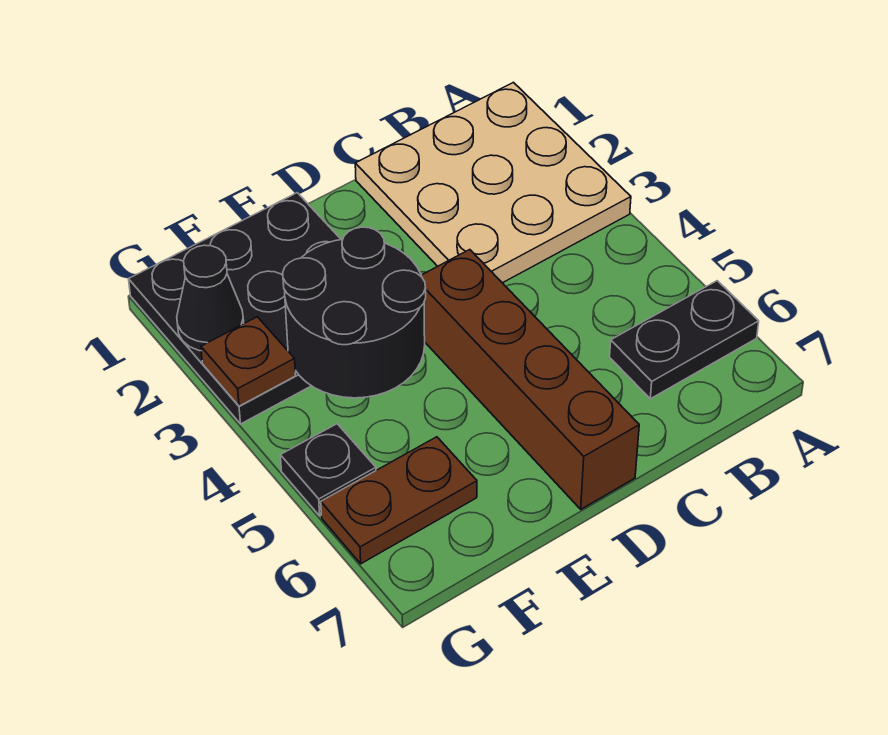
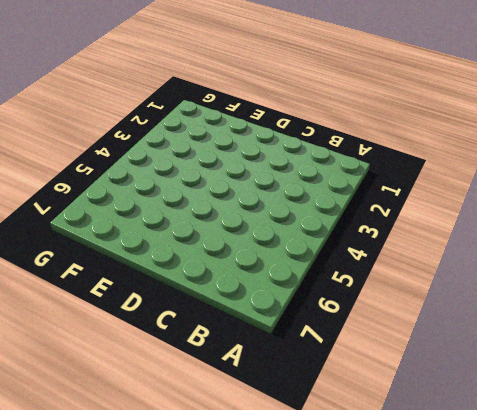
none -> tan 3x3 plate [355,82,631,283]
none -> black 1x2 plate [610,281,759,399]

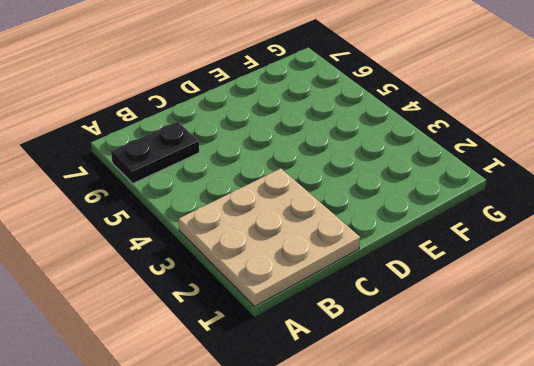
none -> brown 1x4 brick [421,250,639,509]
none -> black 3x3 plate [129,193,341,424]

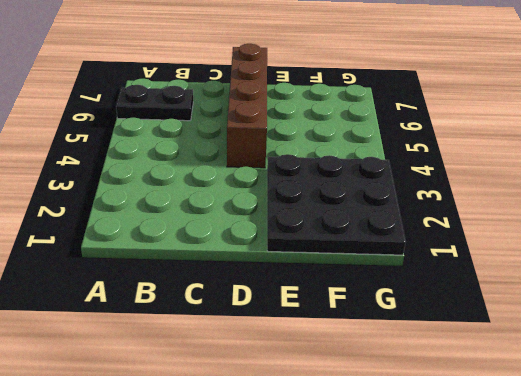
none -> tan 3x3 plate [355,82,631,283]
none -> brown 1x2 plate [321,437,477,564]

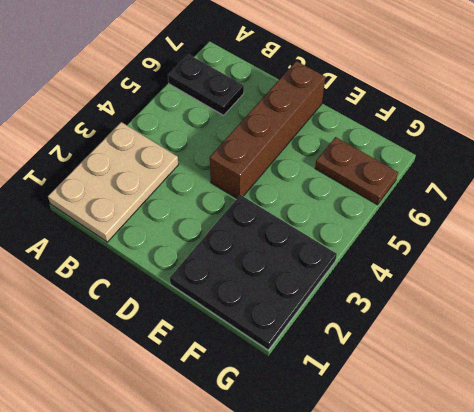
tan 2x3 plate [48,122,179,242] -> tan 3x3 plate [355,82,631,283]
none -> black 1x1 plate [280,424,376,516]
none -> black 2x2 round brick [283,227,426,398]

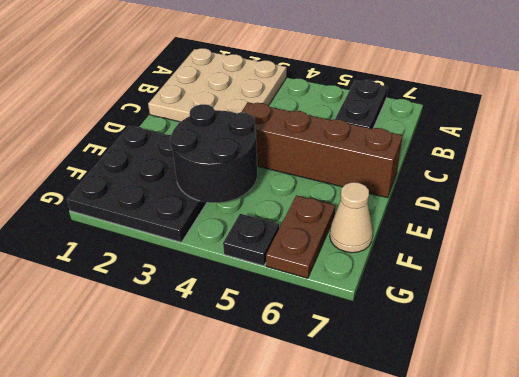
tan 1x1 cone [330,182,373,253] -> none
none -> black 1x1 cone [177,245,244,351]
none -> brown 1x1 plate [201,317,296,406]

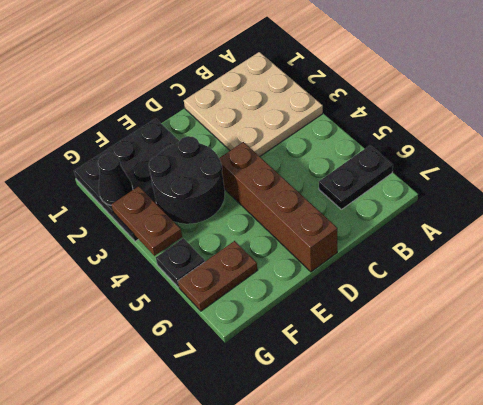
brown 1x2 plate [111,186,182,256] -> brown 1x1 plate [201,317,296,406]

